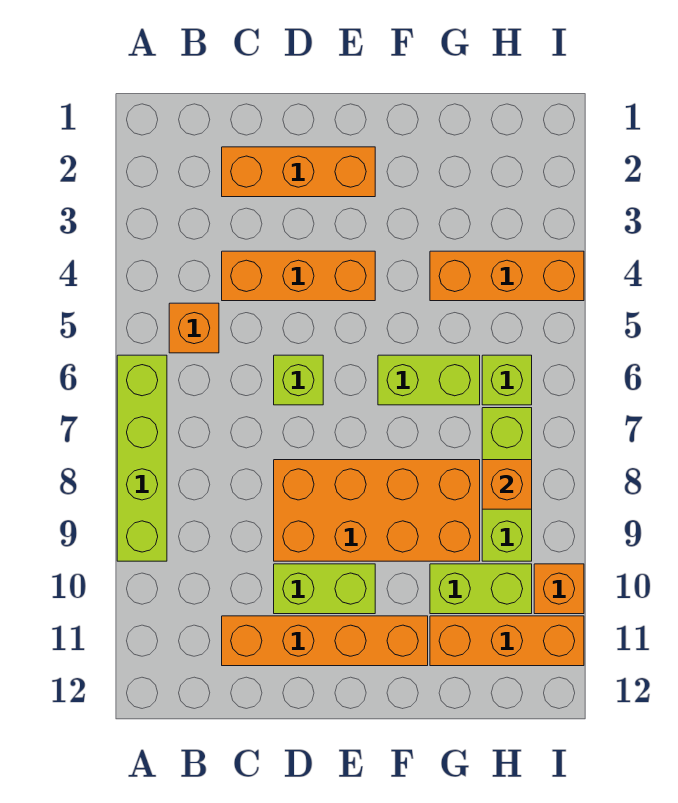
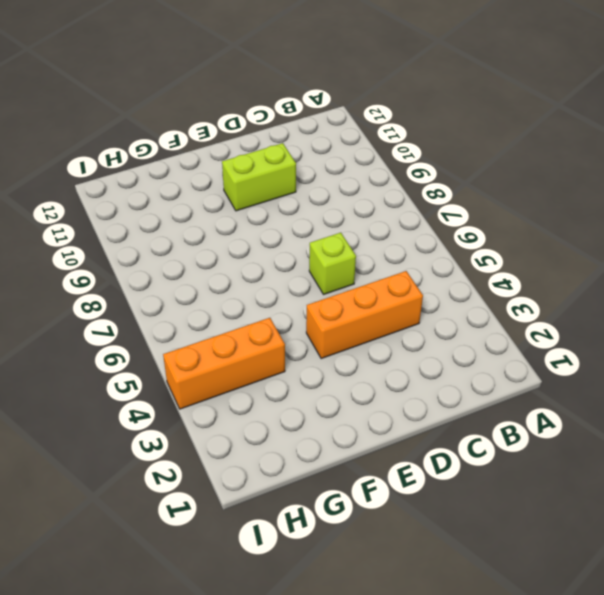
none -> lime 1x4 brick [117,355,167,561]
none -> orange 1x1 brick [169,303,219,353]
none -> orange 1x3 brick [222,147,375,197]

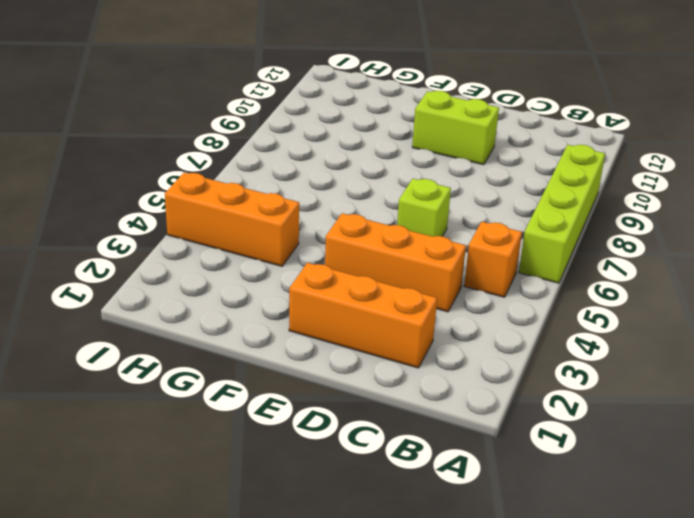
none -> orange 1x4 brick [222,616,428,666]
none -> orange 2x4 brick [274,460,480,561]
none -> lime 1x2 brick [378,355,480,405]

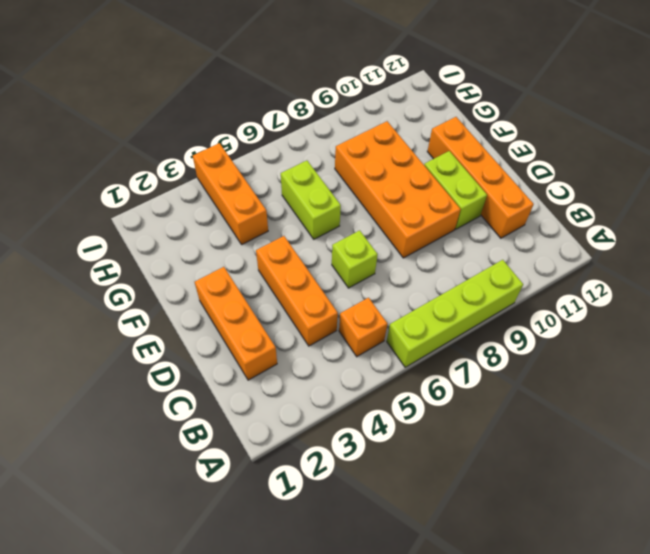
none -> lime 1x2 brick [430,564,532,614]
none -> orange 1x3 brick [430,616,584,666]
none -> lime 1x1 brick [482,355,532,405]

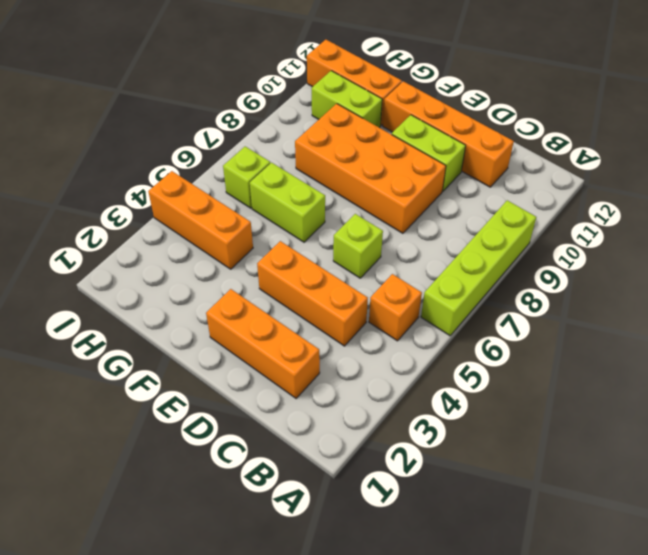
none -> lime 1x3 brick [482,408,532,561]
none -> orange 1x1 brick [534,564,584,614]
none -> orange 1x1 brick [482,460,532,509]

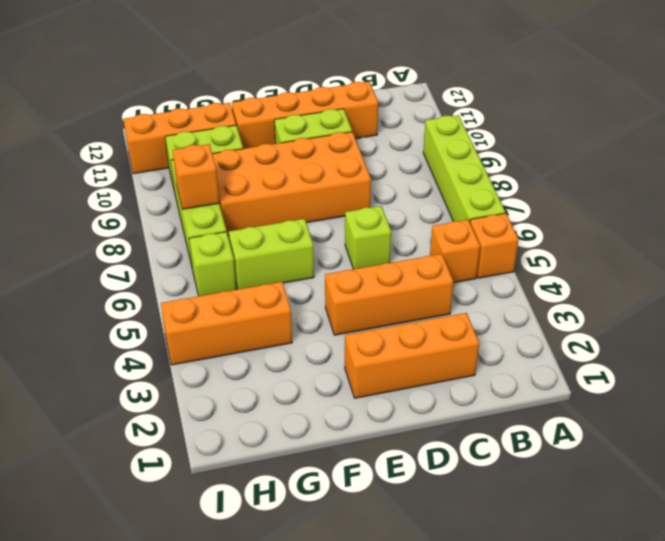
orange 1x1 brick [470,213,519,278] -> orange 1x1 brick moved to [534,564,584,614]

